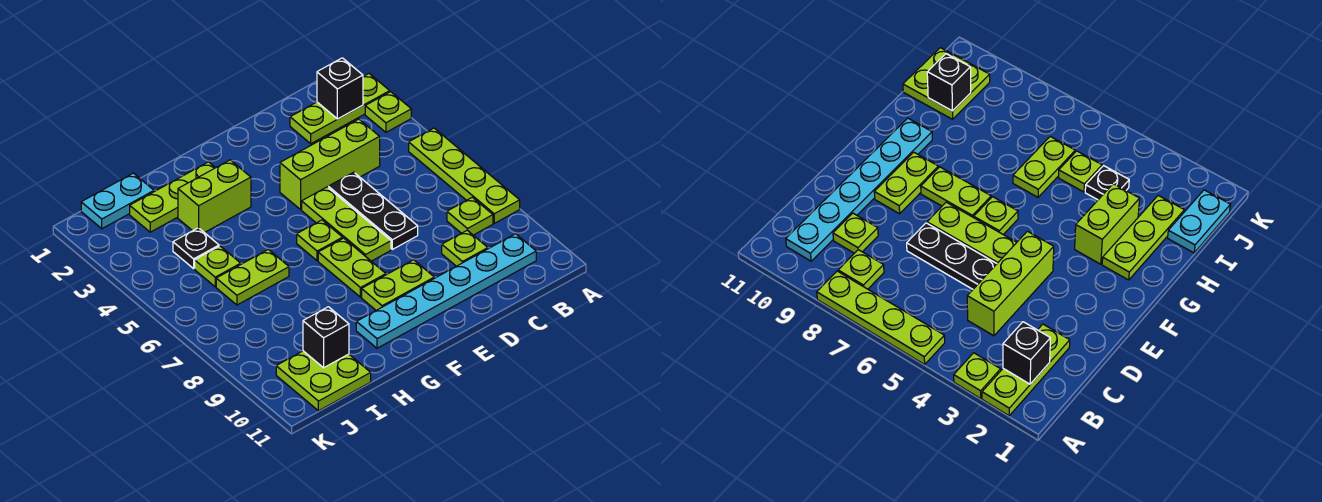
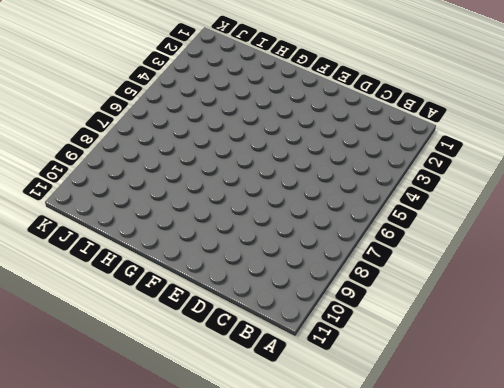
none -> lime 1x3 plate [290,74,390,144]
none -> lime 1x1 plate [365,92,411,132]
none -> lime 1x4 plate [409,128,520,223]

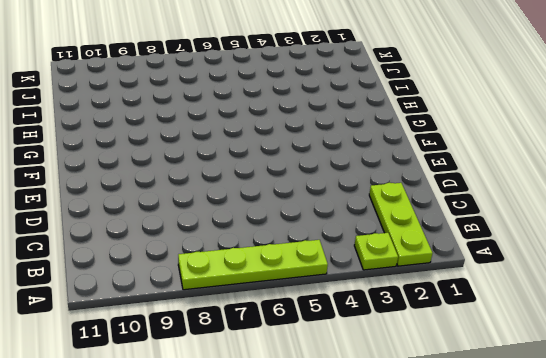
none -> lime 1x1 plate [447,197,493,235]
none -> cyan 1x6 plate [356,234,536,348]
none -> lime 1x3 brick [280,119,380,210]

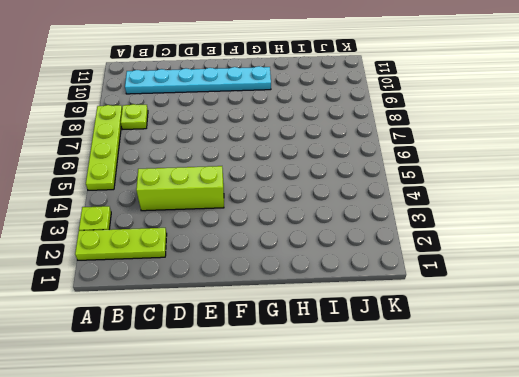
none -> lime 1x1 plate [442,230,488,266]
none -> black 1x3 plate [328,172,418,249]
none -> lime 1x3 plate [302,187,391,261]

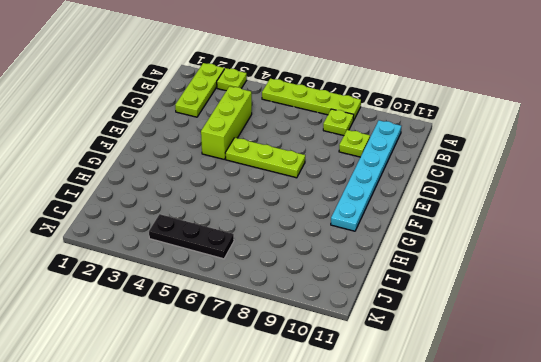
black 1x3 plate [149,214,234,259] -> black 1x3 plate moved to [328,172,418,249]
none -> lime 1x2 plate [362,260,434,310]
none -> lime 1x1 plate [297,220,343,261]
none -> lime 1x2 plate [318,238,386,297]

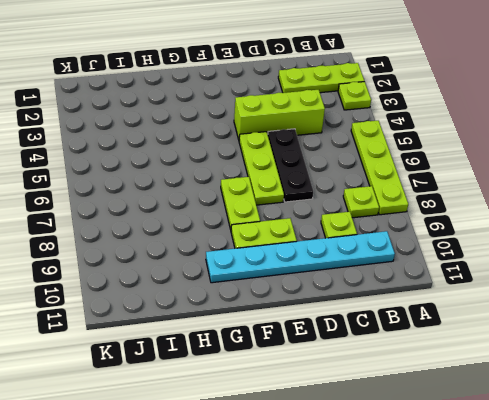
none -> lime 1x1 plate [297,220,343,261]
none -> lime 1x3 plate [130,162,215,232]
none -> lime 1x2 brick [178,160,251,233]

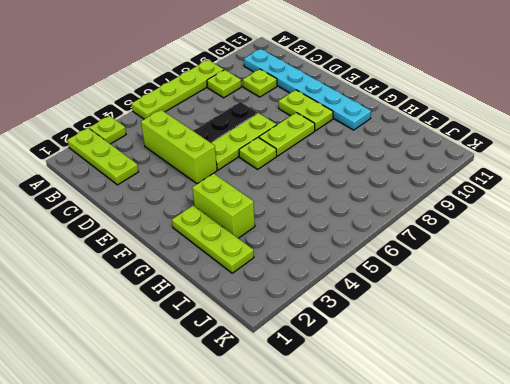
none -> lime 1x2 plate [216,249,289,305]
none -> cyan 1x2 plate [81,173,154,229]
none -> black 1x1 plate [173,228,219,268]

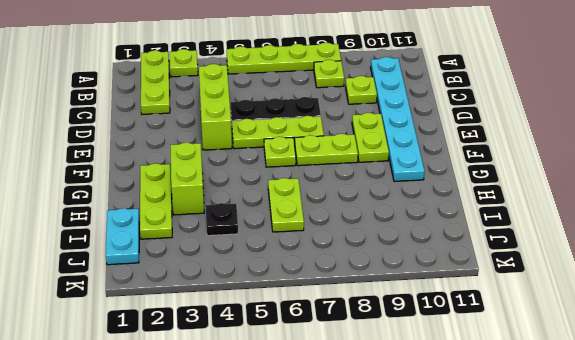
none -> lime 1x1 plate [195,246,241,287]
none -> lime 2x2 plate [276,351,371,411]
none -> black 1x1 brick [317,58,363,119]

